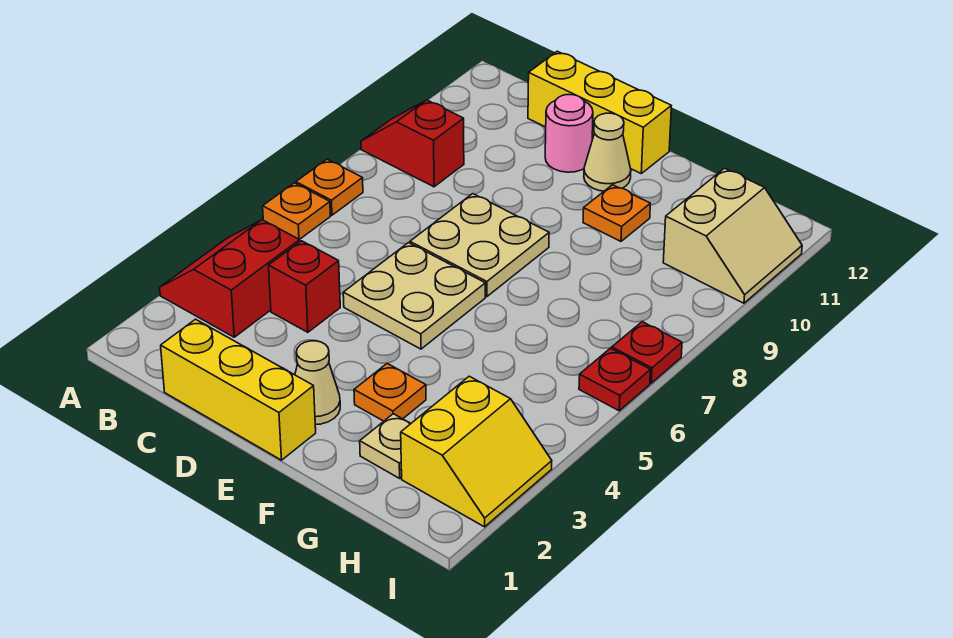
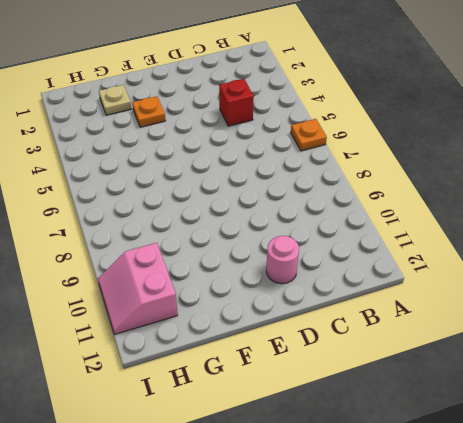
pink 2x2 slope [98,243,178,334] -> tan 2x2 slope [663,168,802,303]
none -> red 2x2 slope [160,220,300,337]
none -> orange 1x1 plate [296,159,363,215]
none -> red 1x2 slope [361,100,464,187]

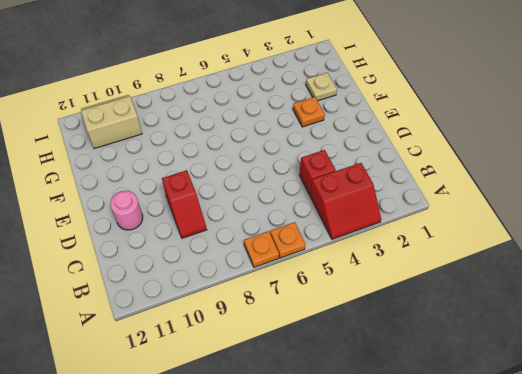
red 1x2 slope [162,170,207,238] -> red 1x2 slope moved to [361,100,464,187]
none -> yellow 1x3 brick [161,319,316,460]
none -> yellow 1x3 brick [528,51,671,173]
none -> tan 2x2 plate [343,243,485,349]

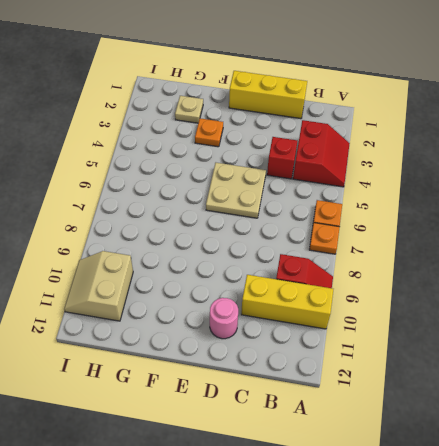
yellow 1x3 brick [241,275,333,329] -> yellow 1x3 brick moved to [528,51,671,173]
none -> tan 2x2 plate [410,194,549,297]
none -> tan 1x1 cone [295,341,340,425]
none -> tan 1x1 cone [584,113,631,191]

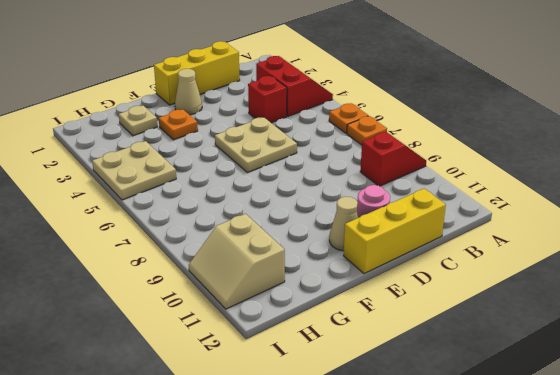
tan 2x2 plate [92,141,176,200] -> tan 2x2 plate moved to [410,194,549,297]
none -> orange 1x1 plate [583,185,650,241]
none -> yellow 2x2 slope [401,376,552,527]
none -> red 1x1 plate [579,348,651,411]

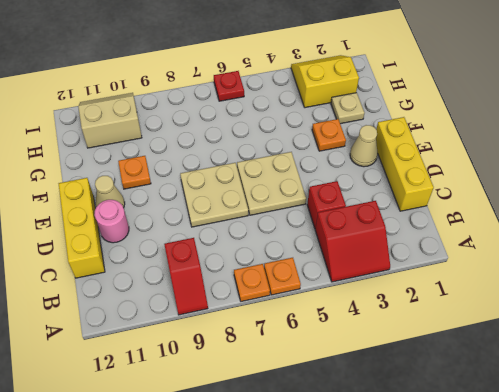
none -> red 1x1 plate [612,322,682,383]

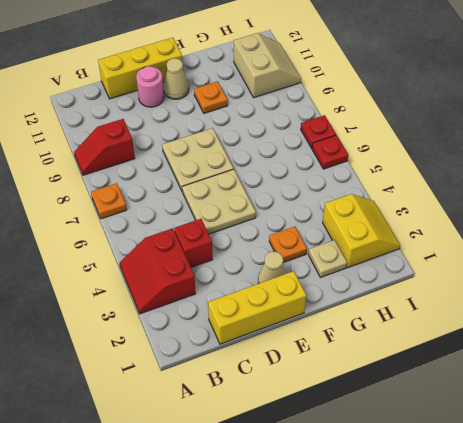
none -> orange 1x1 plate [263,183,331,240]

